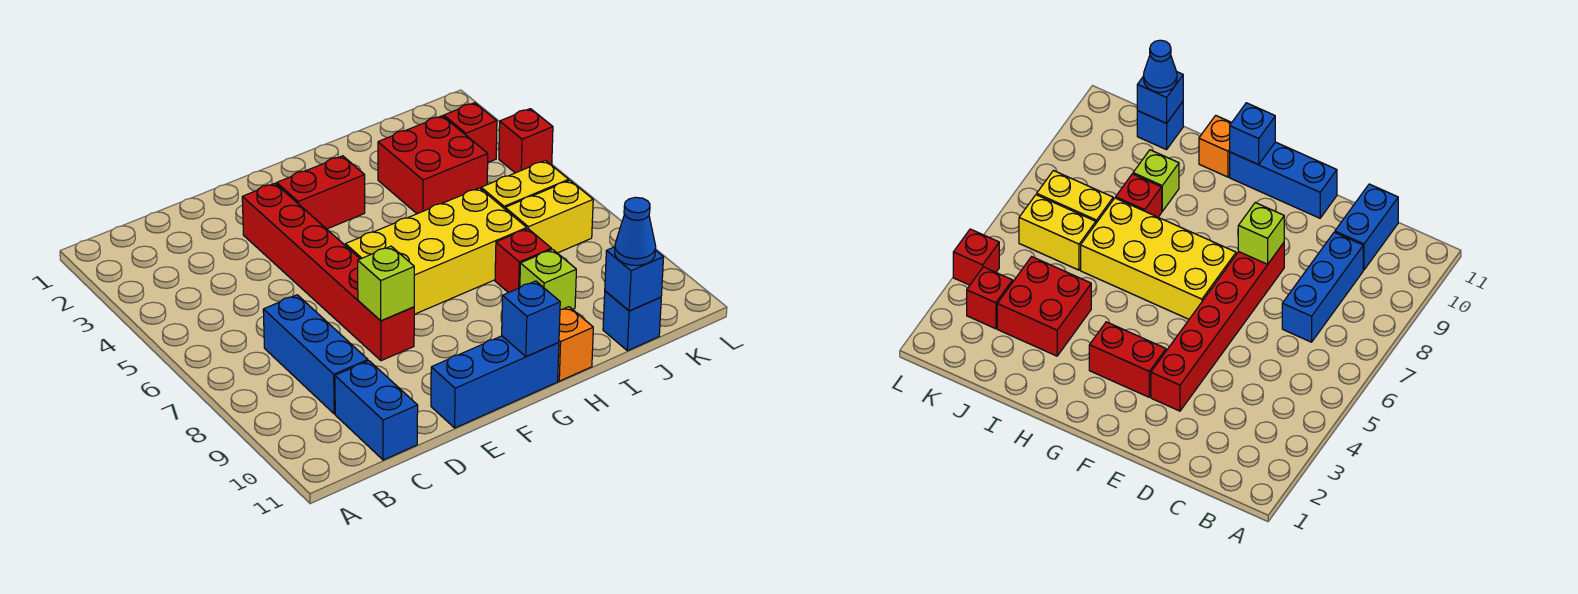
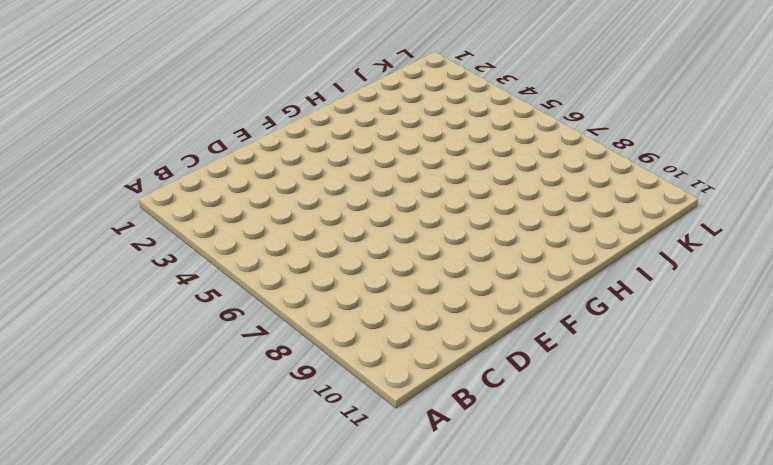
none -> blue 1x3 brick [263,295,368,414]
none -> blue 1x2 brick [335,361,418,460]
none -> red 1x6 brick [242,183,414,361]

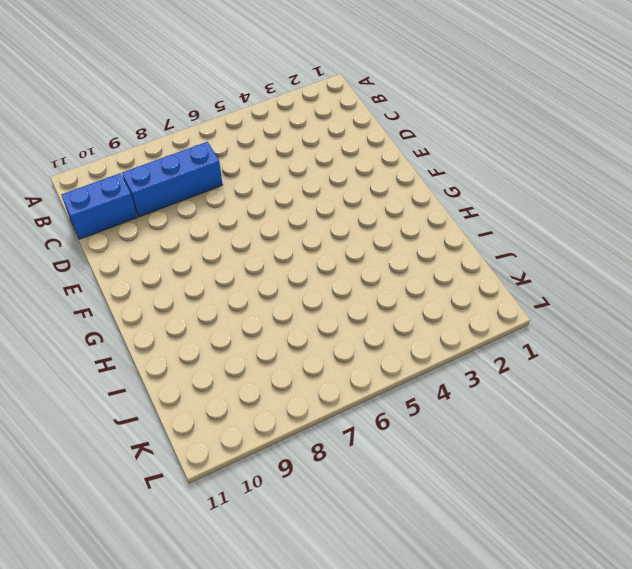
none -> red 1x6 brick [242,183,414,361]
none -> blue 1x3 brick [431,336,559,428]
none -> red 1x2 brick [277,156,365,229]

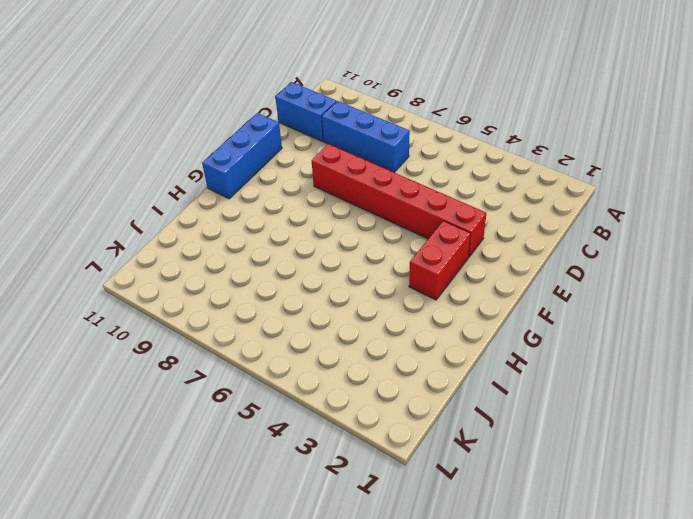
none -> yellow 2x4 brick [345,188,527,314]
none -> orange 1x1 brick [558,307,593,381]
none -> red 2x2 brick [378,116,488,214]

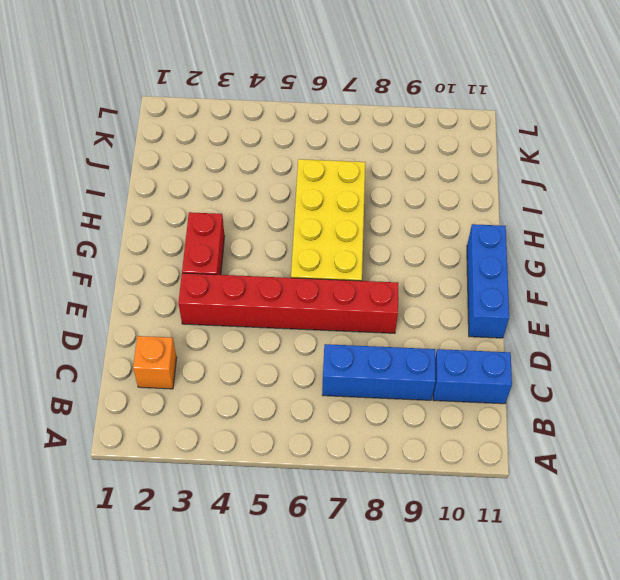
orange 1x1 brick [133,336,177,389] -> orange 1x1 brick moved to [558,307,593,381]
none -> red 2x2 brick [378,116,488,214]
none -> red 1x1 brick [495,229,551,293]
none -> lime 1x1 brick [520,249,576,310]

